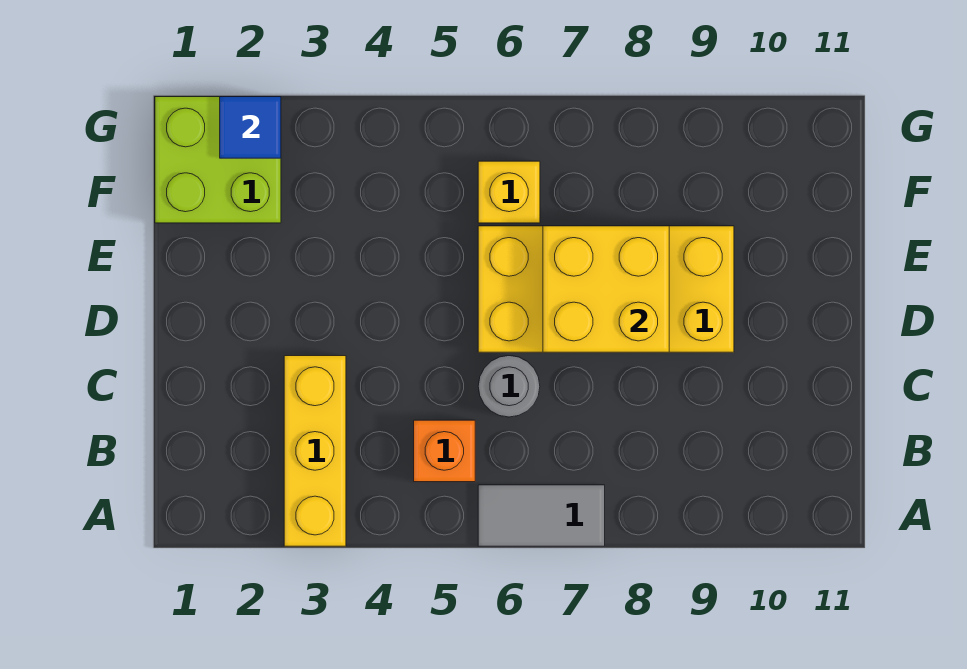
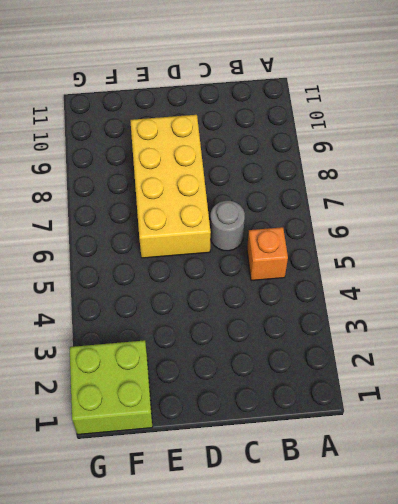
none -> yellow 1x3 brick [284,356,346,546]
none -> grey 1x2 tile [478,485,605,546]

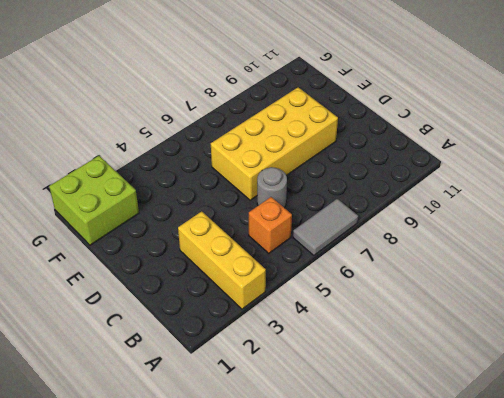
none -> yellow 1x1 brick [478,161,540,223]
none -> yellow 2x2 brick [543,226,669,352]

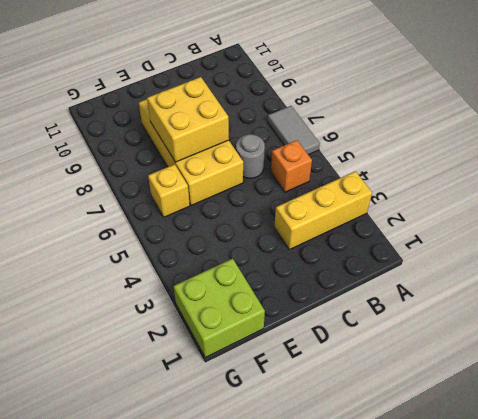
none -> blue 1x1 tile [220,97,281,158]

